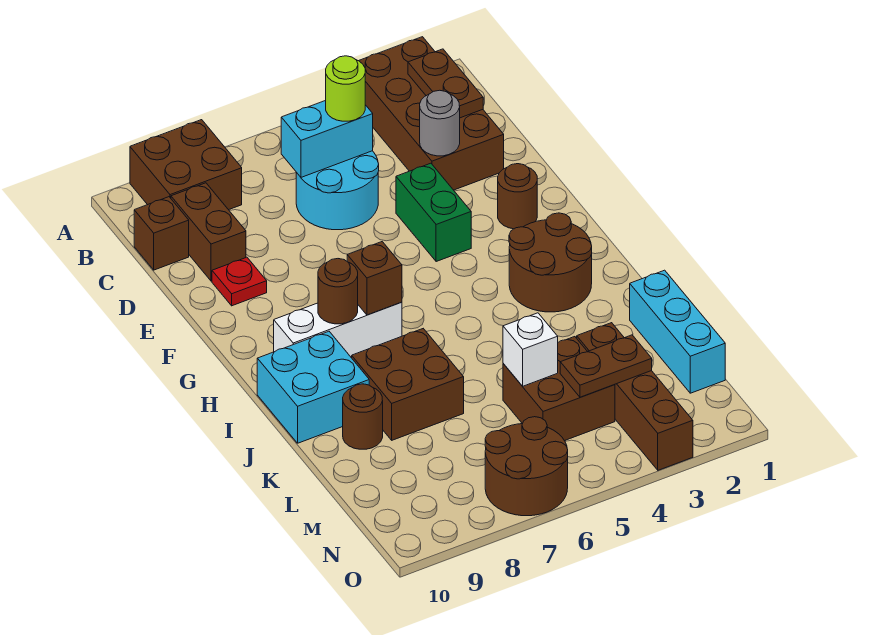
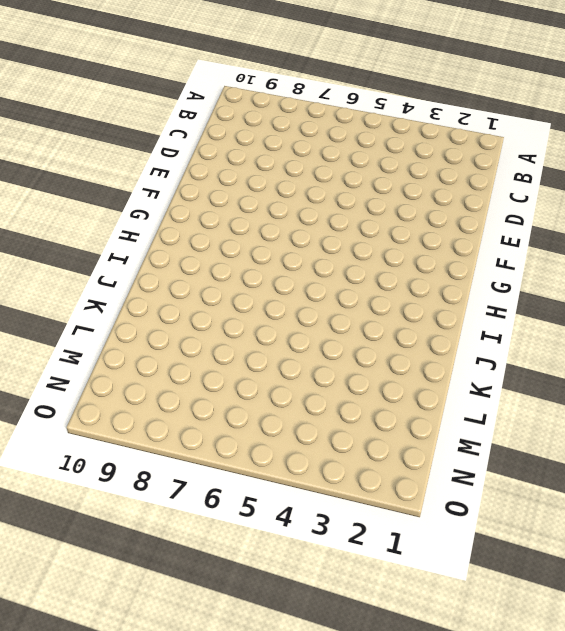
none -> brown 2x4 brick [359,37,504,190]
none -> brown 2x2 brick [130,120,242,210]
none -> cyan 2x2 round brick [296,151,379,230]

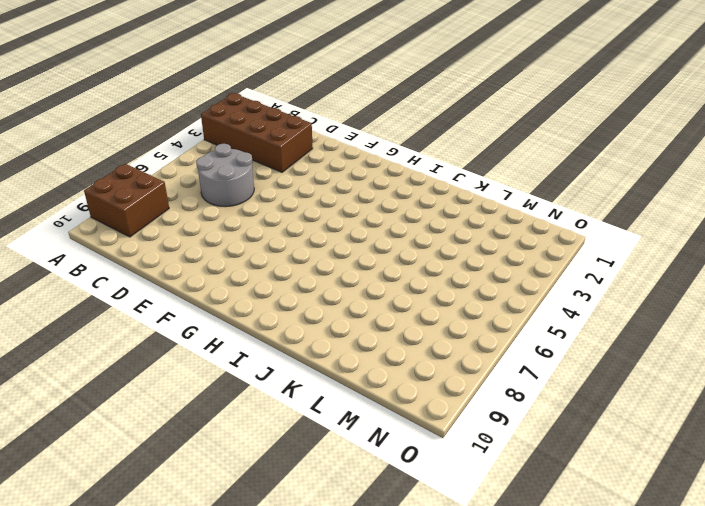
grey 2x2 round brick [196,144,254,207] -> cyan 2x2 round brick [296,151,379,230]
none -> brown 1x2 brick [171,183,246,281]
none -> brown 1x1 brick [134,197,189,270]
none -> green 1x2 brick [396,163,471,262]

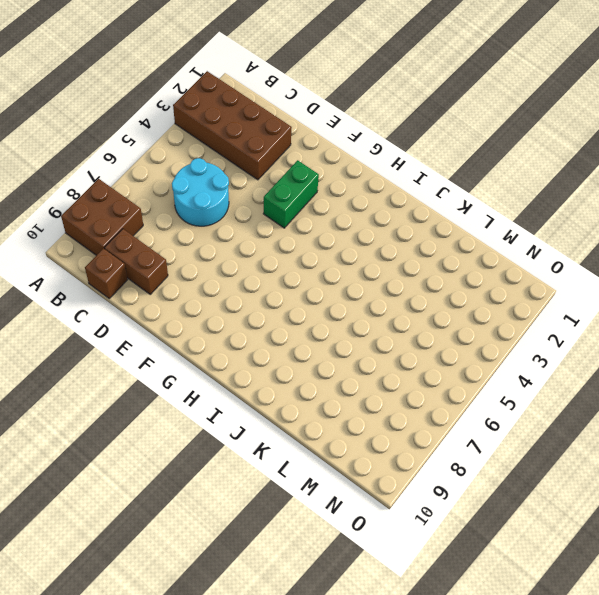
green 1x2 brick [263,160,319,228] -> green 1x2 brick turned to [396,163,471,262]
none -> red 1x1 plate [212,257,267,306]
none -> brown 1x1 round brick [498,164,537,229]
none -> brown 2x2 round brick [509,213,592,312]

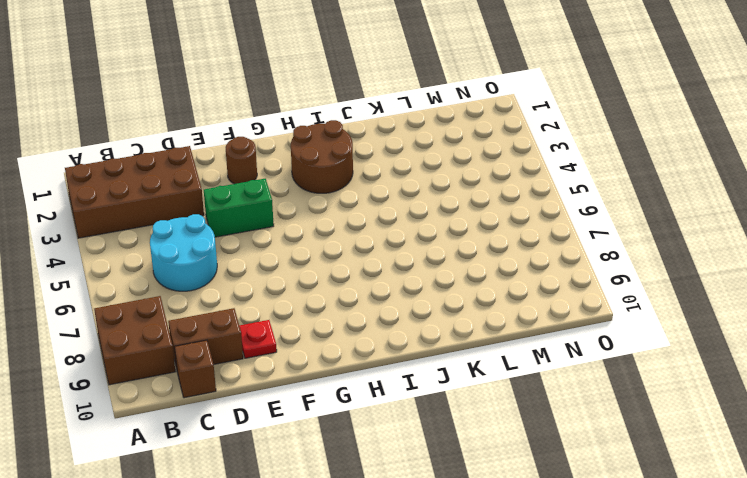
none -> white 1x3 brick [274,302,402,358]
none -> cyan 2x2 brick [257,331,369,443]
none -> brown 2x2 brick [352,329,464,440]

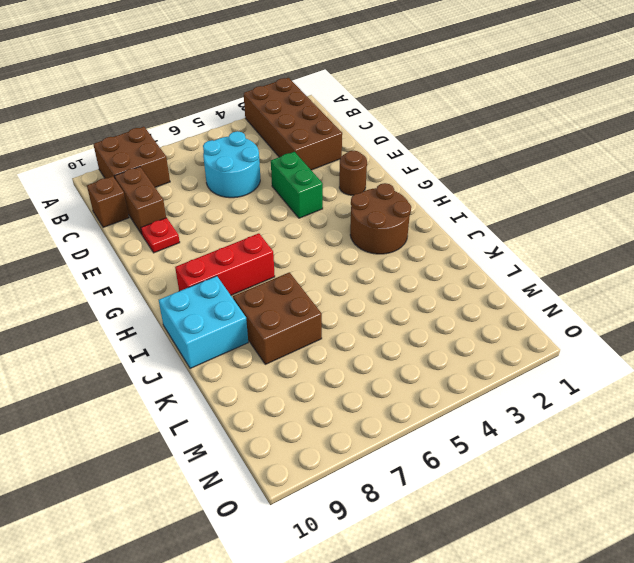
red 1x3 brick [175,233,275,295] -> white 1x3 brick [274,302,402,358]
none -> cyan 1x3 brick [630,270,725,393]
none -> brown 1x1 round brick [343,384,383,449]
none -> brown 1x4 brick [577,323,693,470]

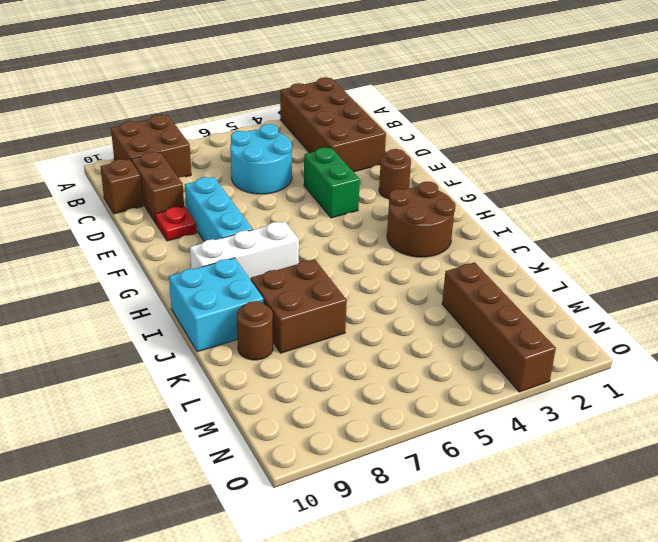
cyan 1x3 brick [185,177,253,241] -> cyan 1x3 brick moved to [630,270,725,393]
none -> brown 2x2 brick [503,337,615,441]
none -> brown 2x2 round brick [485,417,568,516]
none -> brown 1x2 plate [408,49,483,118]

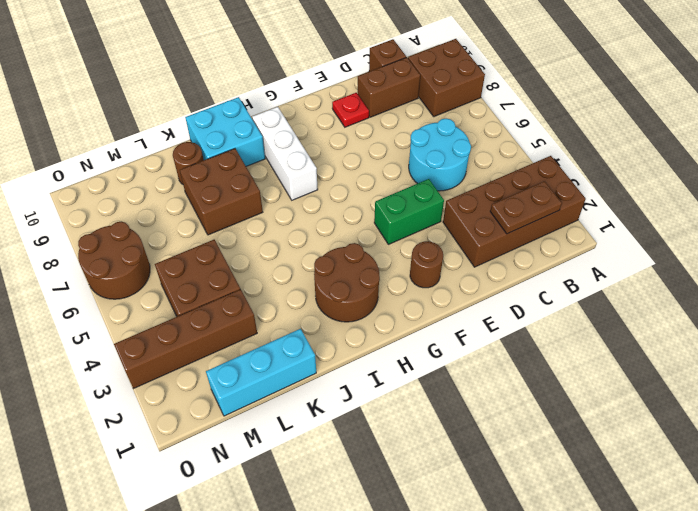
none -> cyan 1x2 brick [281,100,373,177]
none -> grey 1x1 round brick [420,90,460,156]
none -> brown 1x1 brick [347,242,402,315]

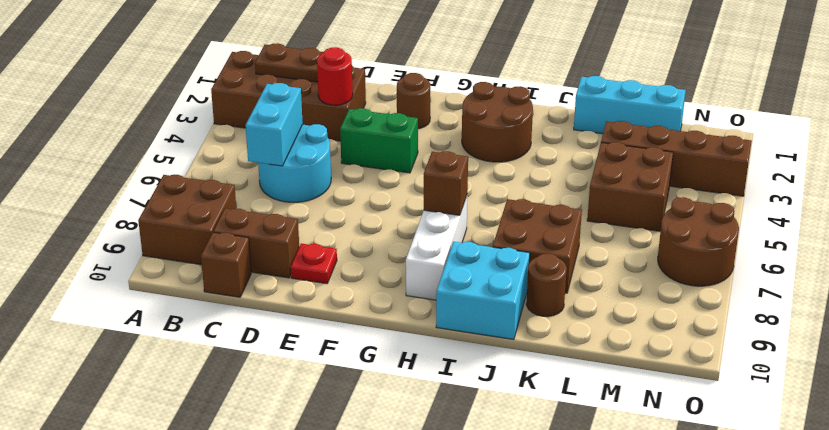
red 1x1 round brick [317,47,353,105] -> grey 1x1 round brick [420,90,460,156]
none -> brown 1x1 round brick [318,259,358,324]
none -> white 1x1 brick [503,313,558,386]
none -> brown 1x2 plate [560,335,652,397]

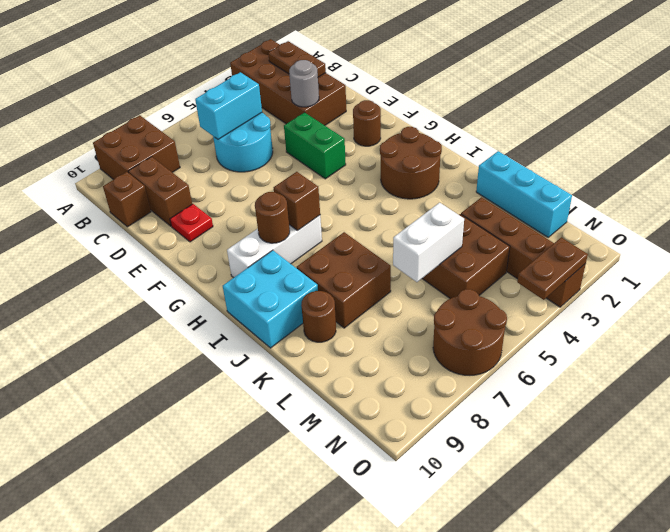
white 1x2 brick [393,203,464,282] -> white 1x1 brick [503,313,558,386]
brown 1x2 plate [517,237,588,300] -> brown 1x2 plate moved to [560,335,652,397]
none -> lime 1x1 round brick [326,56,365,121]

